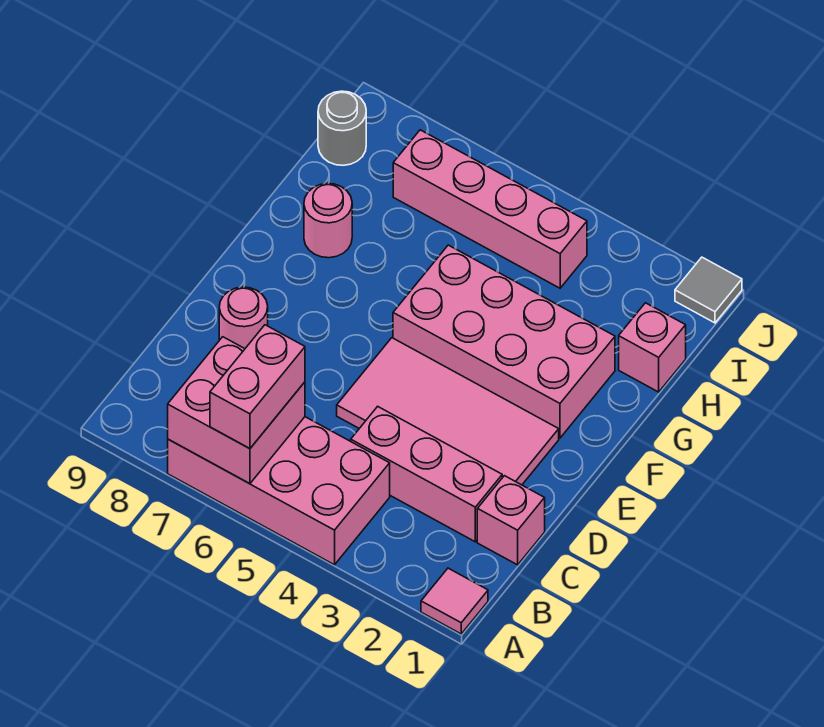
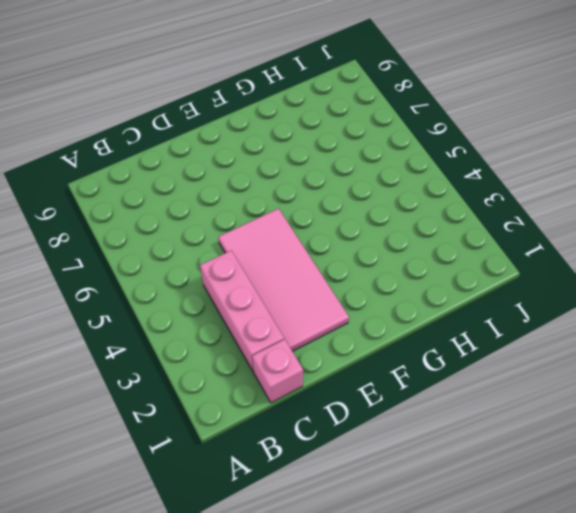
none -> pink 1x1 tile [421,568,488,634]
none -> pink 2x4 brick [168,417,390,565]
none -> pink 1x1 round brick [219,287,268,349]

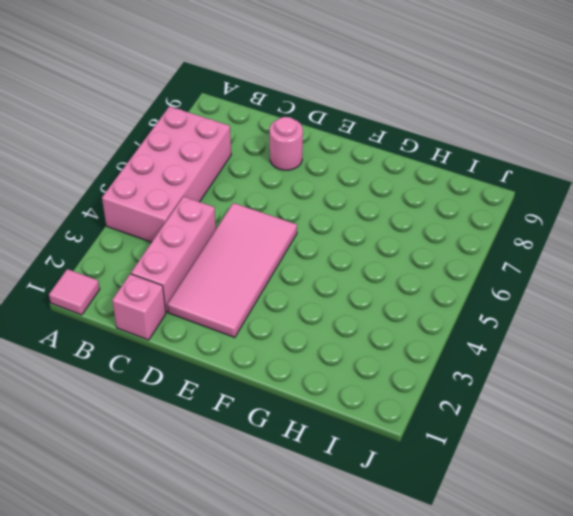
none -> pink 2x4 brick [393,245,615,438]
none -> pink 1x1 round brick [304,183,352,258]
none -> pink 1x1 brick [619,303,686,392]

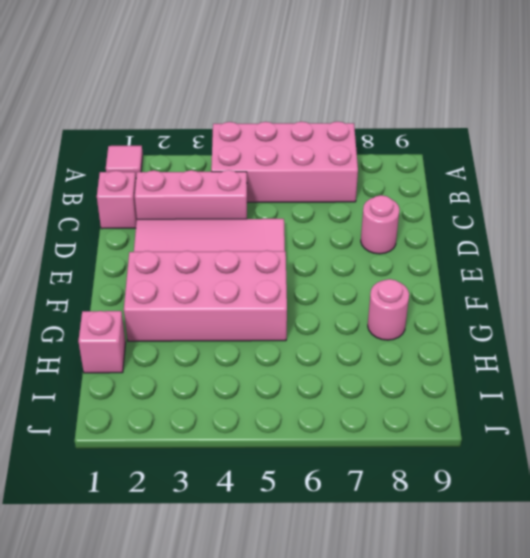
none -> pink 1x4 brick [393,130,587,288]
none -> grey 1x1 round brick [318,91,366,165]
none -> grey 1x1 tile [675,257,742,323]

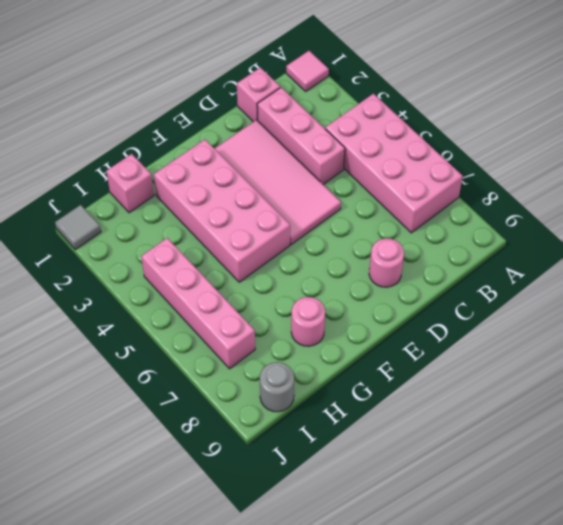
none -> pink 2x2 brick [168,337,305,483]
none -> pink 1x2 brick [210,325,305,449]

